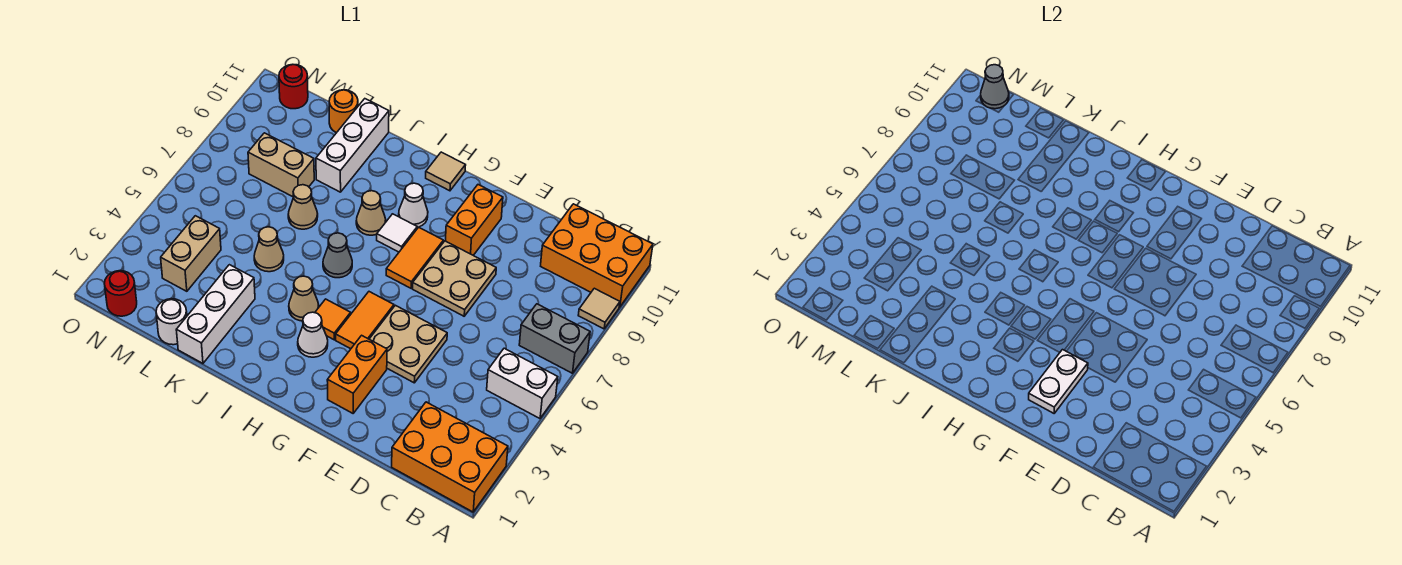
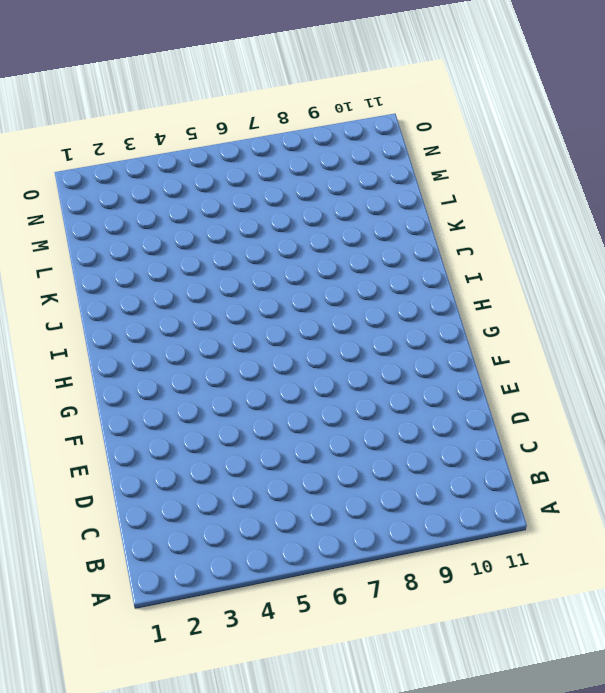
none -> orange 2x3 brick [392,402,508,512]
none -> white 1x2 brick [487,348,558,418]
none -> grey 1x2 brick [519,304,590,373]
none -> tan 1x1 tile [578,288,620,329]

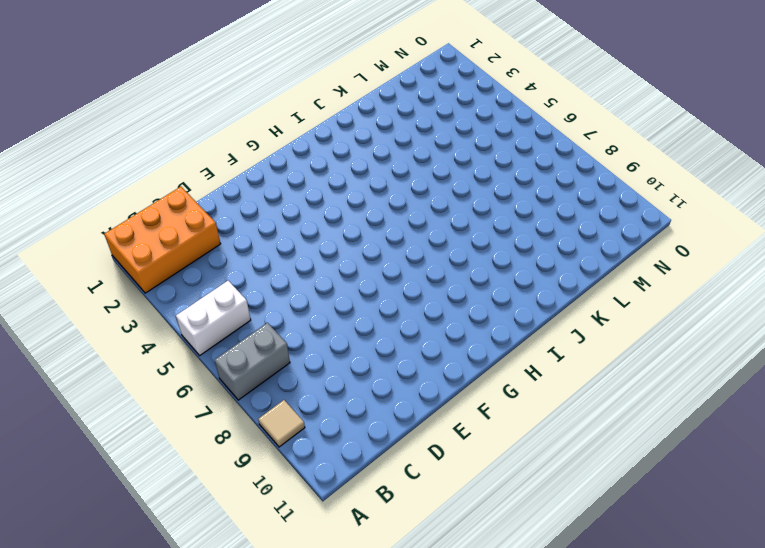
none -> orange 2x3 brick [541,204,653,307]
none -> tan 2x2 plate [369,305,447,383]
none -> tan 2x2 plate [413,241,496,316]
none -> orange 1x2 brick [327,335,387,413]

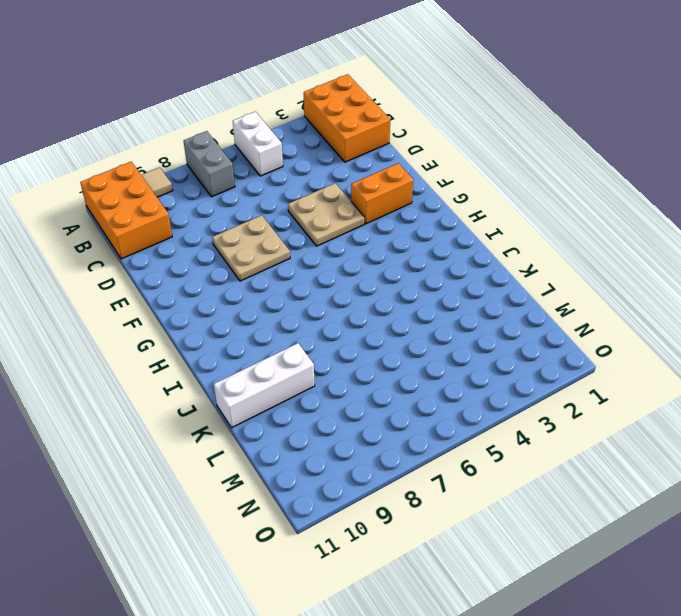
none -> orange 1x2 brick [446,185,503,255]
none -> orange 1x2 tile [336,292,394,349]
none -> orange 1x2 tile [386,227,443,288]
none -> white 1x1 cone [298,312,328,357]

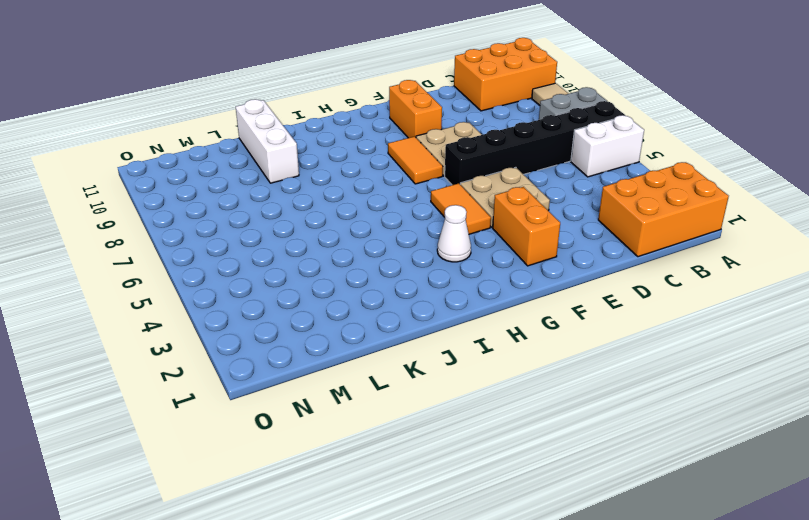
black 1x6 brick [445,101,625,185] -> none
none -> orange 1x1 tile [315,299,351,340]
none -> white 1x1 tile [377,214,417,252]
none -> white 1x1 cone [399,183,428,227]
none -> tan 1x1 tile [426,152,466,191]

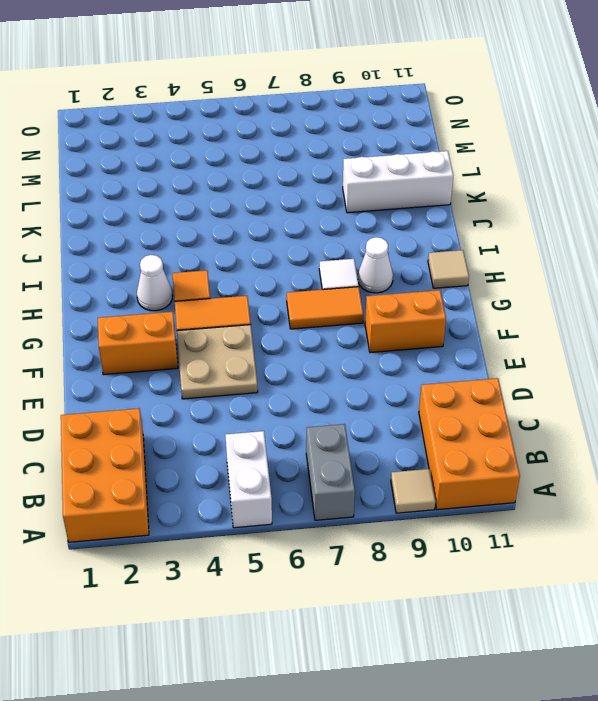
none -> tan 2x2 plate [413,241,496,316]
none -> tan 1x1 cone [289,276,319,321]
none -> grey 1x1 cone [323,233,352,278]
none -> tan 1x1 cone [356,191,386,235]

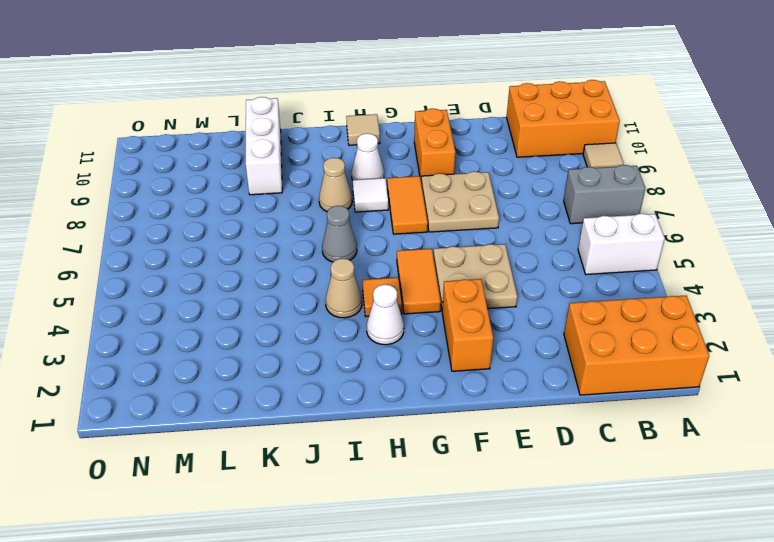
none -> white 1x3 brick [176,265,255,363]
none -> tan 1x1 cone [254,227,284,272]
none -> tan 1x1 cone [288,185,318,229]
none -> white 1x1 round brick [156,299,187,345]

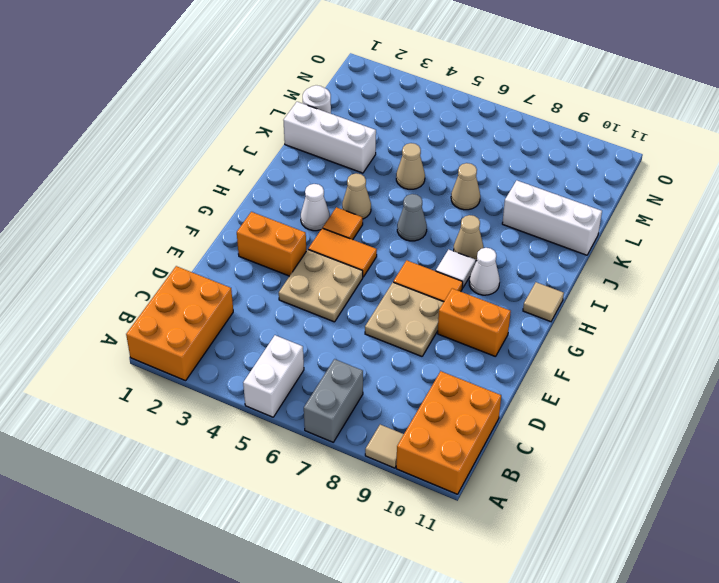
none -> tan 1x2 brick [248,133,314,197]
none -> orange 1x1 round brick [329,90,358,133]
none -> tan 1x2 brick [161,216,221,291]
none -> red 1x1 round brick [104,271,137,316]

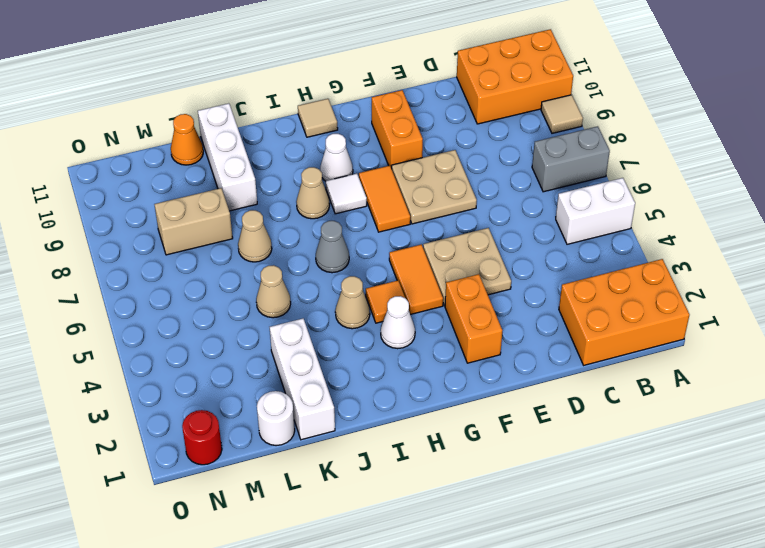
orange 1x1 cone [171,114,203,165] -> orange 1x1 round brick [329,90,358,133]
none -> tan 1x2 brick [161,216,221,291]
none -> red 1x1 round brick [279,65,308,109]
none -> white 1x2 plate [1029,350,1088,413]
none -> grey 1x1 cone [981,65,1009,109]

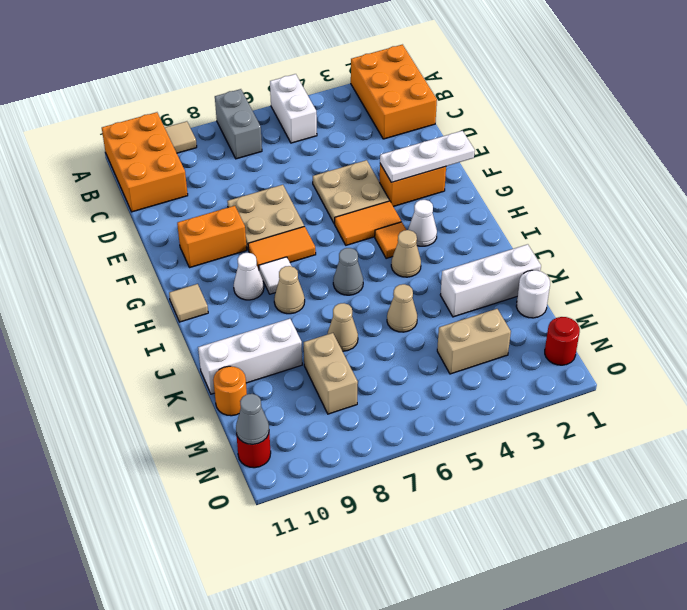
white 1x3 plate [380,131,475,182] -> white 1x2 plate [1029,350,1088,413]

